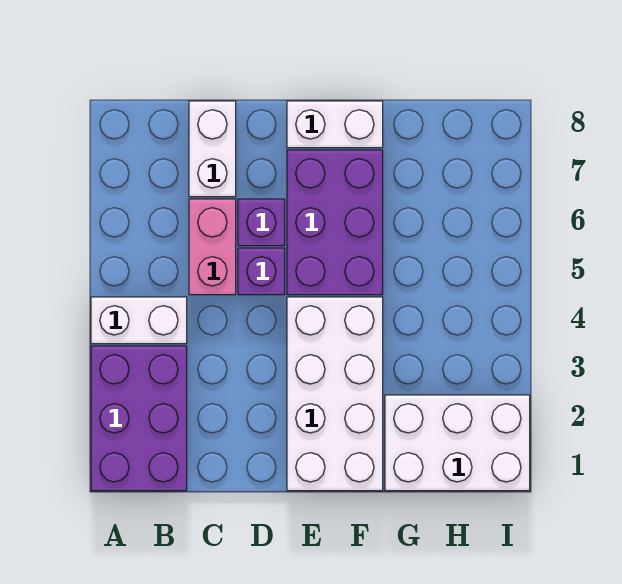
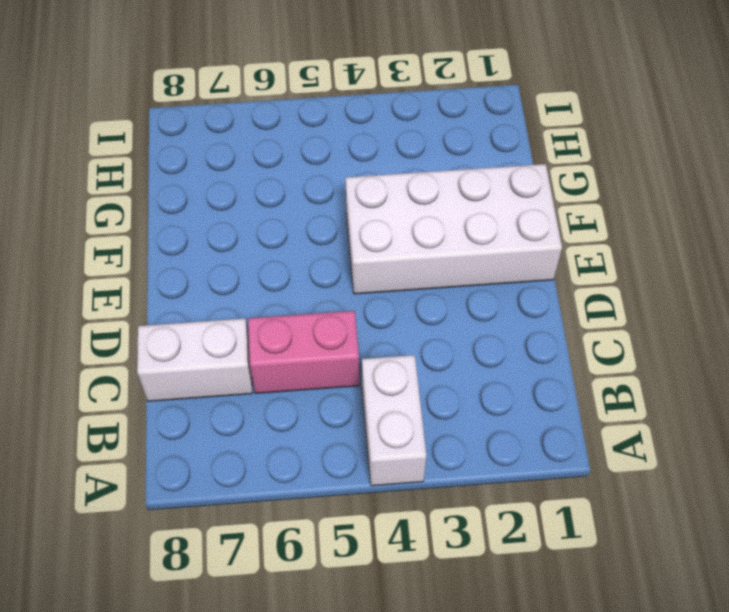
none -> purple 2x3 brick [91,346,187,491]
none -> purple 1x1 brick [238,248,285,295]

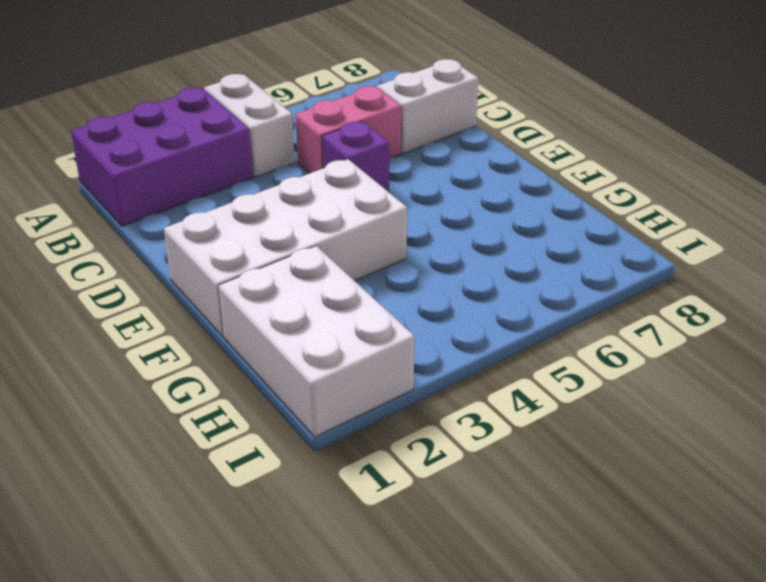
none -> purple 1x1 brick [238,199,285,246]
none -> purple 2x3 brick [287,150,383,295]

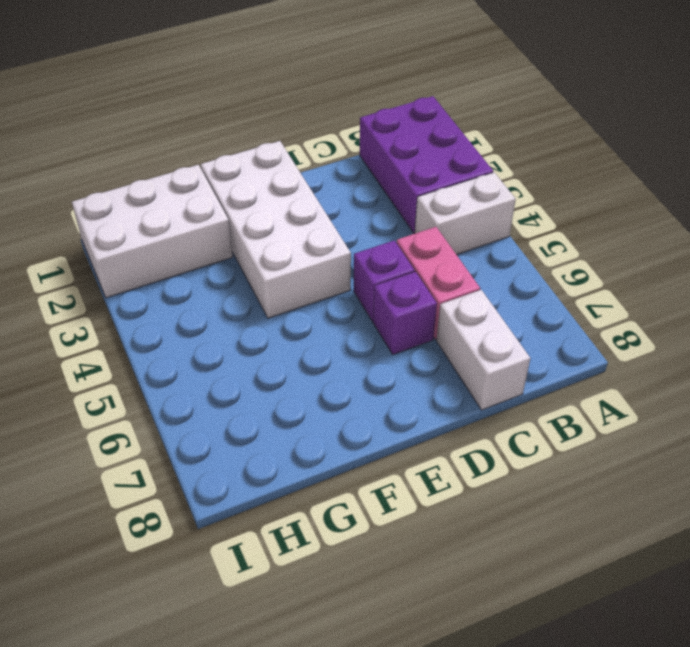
none -> purple 2x3 brick [287,150,383,295]
none -> white 1x2 brick [287,101,383,148]

